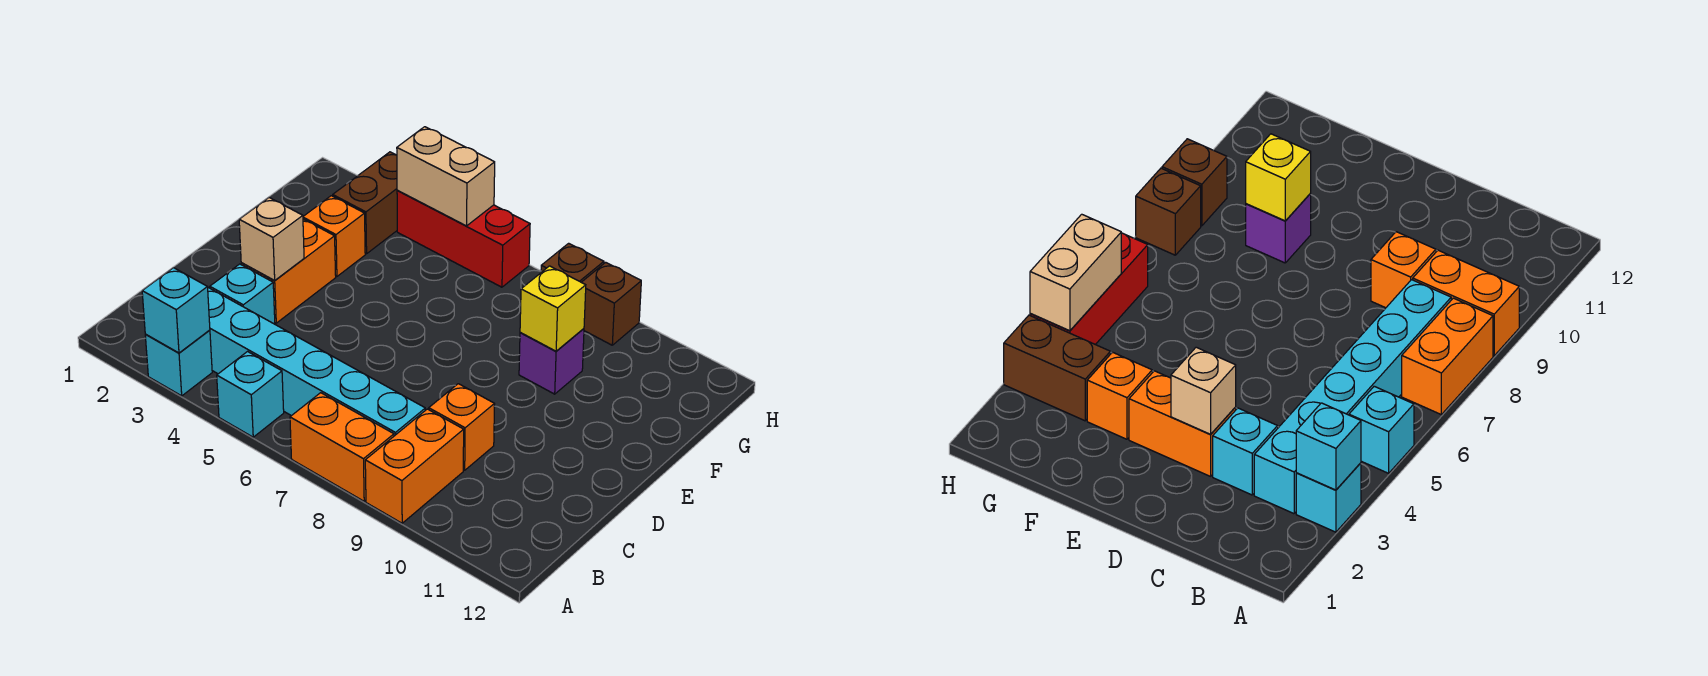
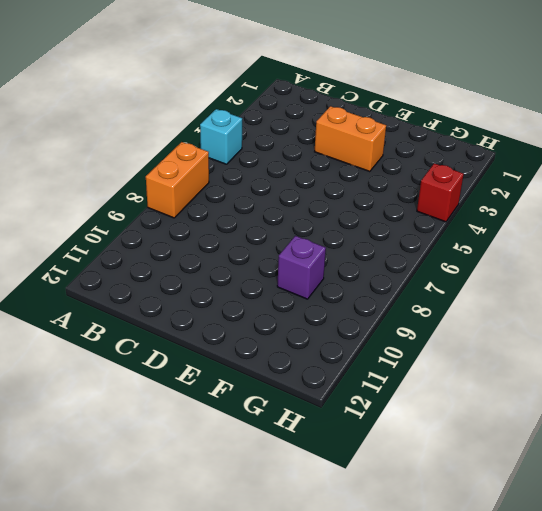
red 1x1 brick [417,163,464,222] -> red 1x3 brick [397,190,530,287]
none -> cyan 1x1 brick [145,330,212,396]
none -> orange 1x2 brick [365,409,464,523]
none -> cyan 1x6 brick [208,288,425,436]

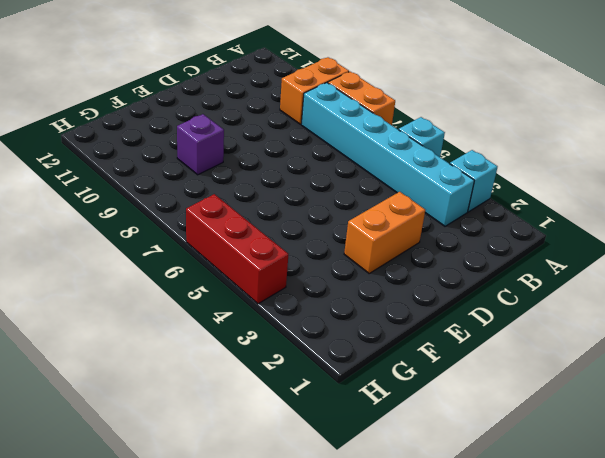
none -> cyan 1x1 brick [210,264,275,324]
none -> orange 1x1 brick [429,384,495,470]
none -> orange 1x1 brick [303,196,365,276]

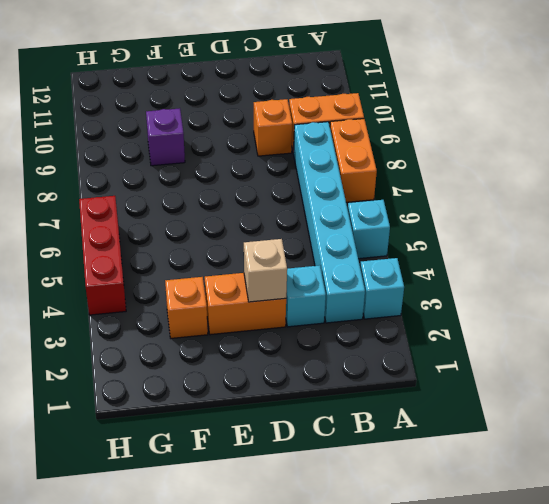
none -> brown 1x2 brick [333,152,397,254]
none -> brown 1x1 brick [541,243,604,282]
none -> brown 1x1 brick [581,262,641,345]

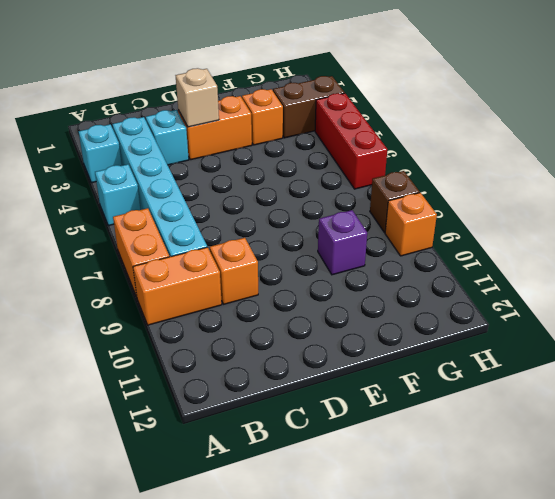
orange 1x1 brick [385,193,437,256] -> brown 1x1 brick [581,262,641,345]
none -> cyan 1x1 brick [142,268,210,353]
none -> yellow 1x1 brick [520,266,586,351]
none -> tan 1x2 brick [397,127,495,226]

